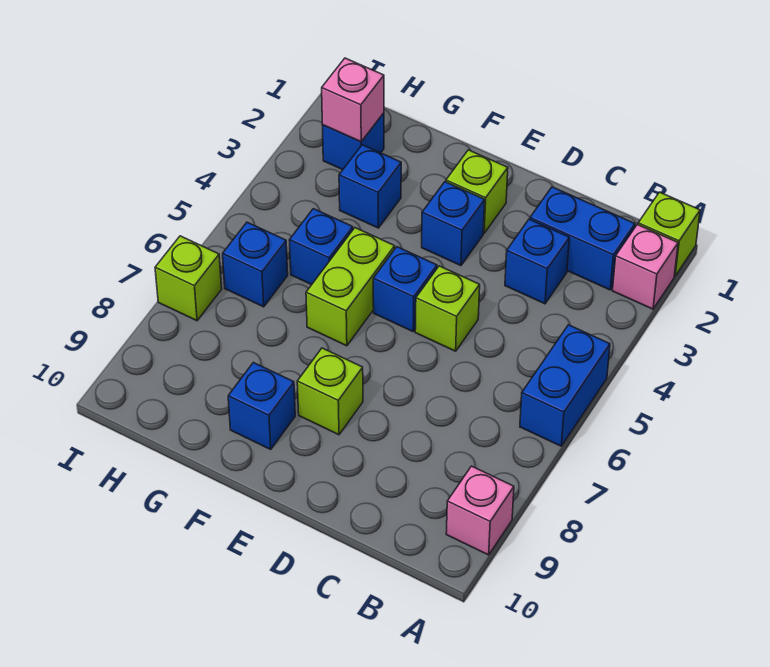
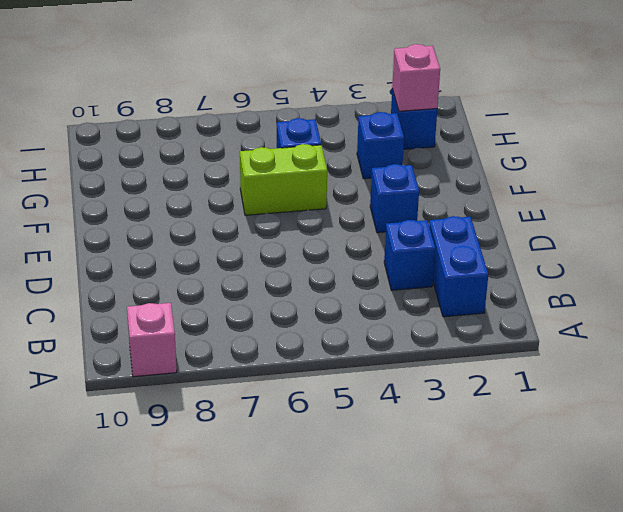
none -> lime 1x1 brick [638,192,700,276]
none -> pink 1x1 brick [612,225,678,309]
none -> blue 1x2 brick [520,325,610,446]

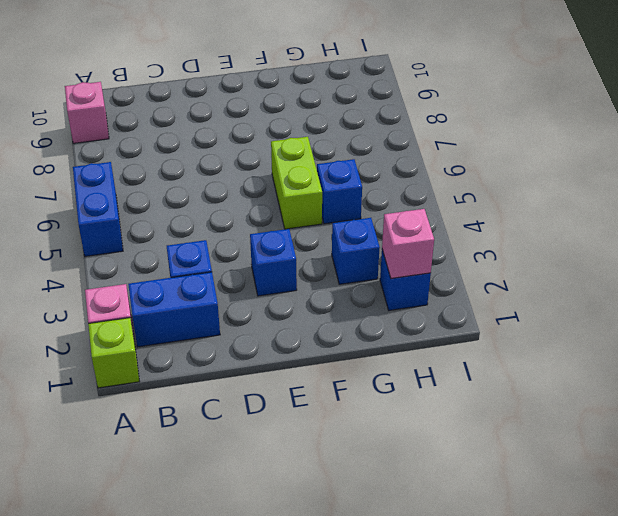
none -> lime 1x1 brick [415,266,480,351]
none -> lime 1x1 brick [446,150,508,233]
none -> blue 1x1 brick [373,247,437,331]

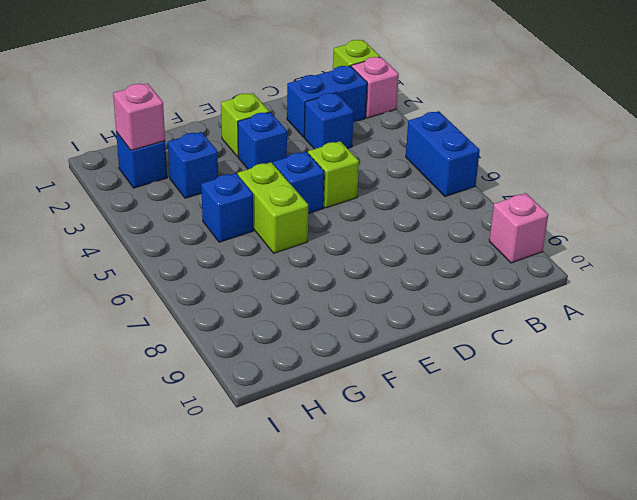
none -> lime 1x1 brick [297,348,363,435]
none -> blue 1x1 brick [228,363,295,449]
none -> blue 1x1 brick [223,222,288,307]

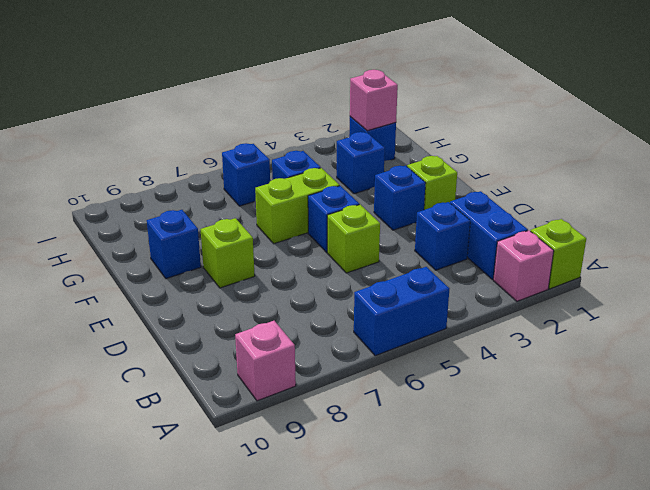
none -> lime 1x1 brick [155,236,222,321]

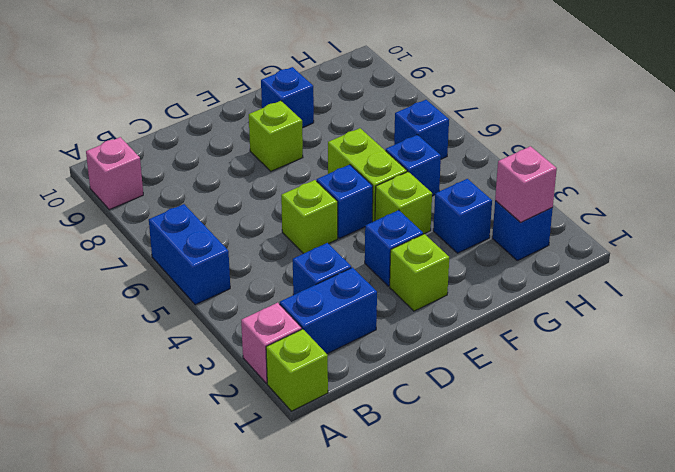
lime 1x1 brick [375,172,432,234] -> lime 1x1 brick moved to [155,236,222,321]

